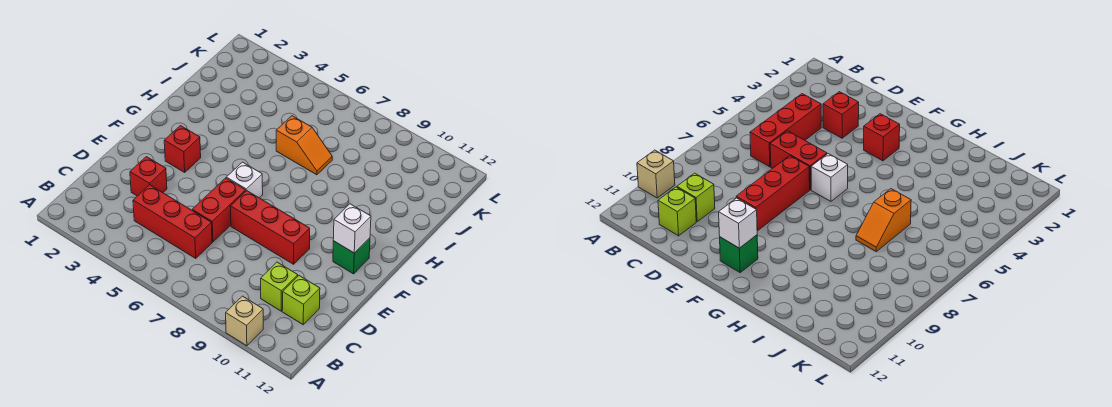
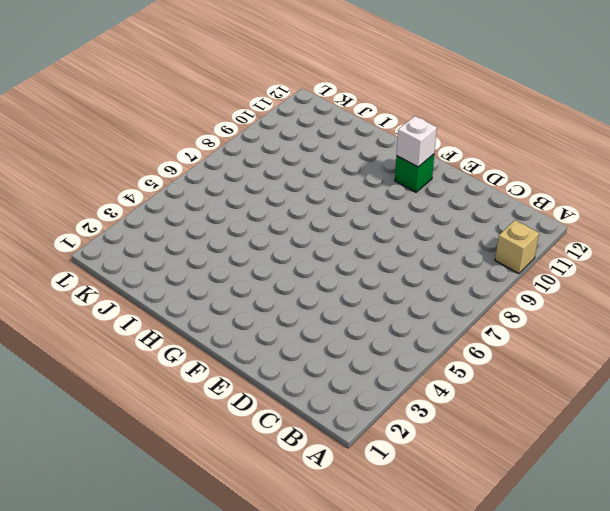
none -> red 1x3 brick [133,185,212,258]
none -> lime 1x1 brick [261,262,298,311]
none -> lime 1x1 brick [282,276,320,325]

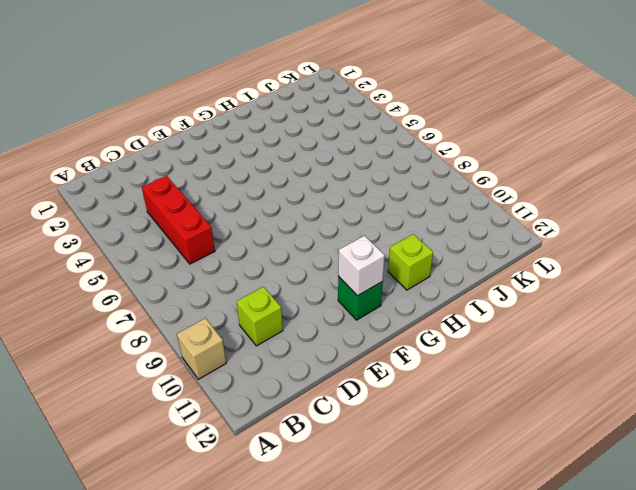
lime 1x1 brick [388,234,433,290] -> lime 1x1 brick moved to [282,276,320,325]
none -> red 1x1 brick [130,157,167,196]
none -> red 1x2 brick [192,178,246,242]
none -> red 1x3 brick [230,191,310,264]

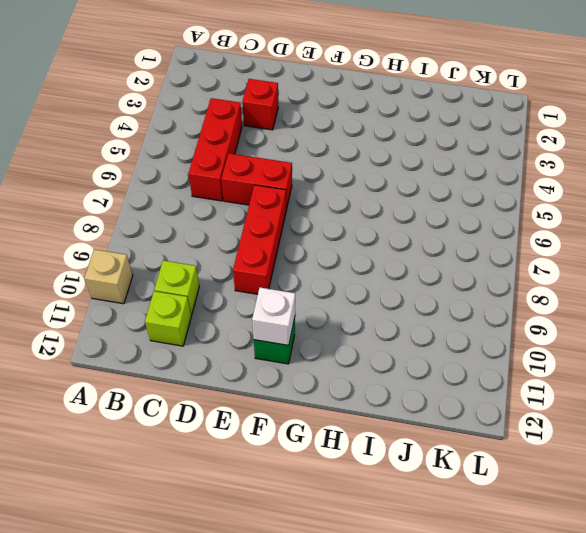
none -> red 1x1 brick [164,126,201,172]
none -> white 1x1 brick [226,162,263,198]
none -> orange 1x2 slope [276,116,332,175]

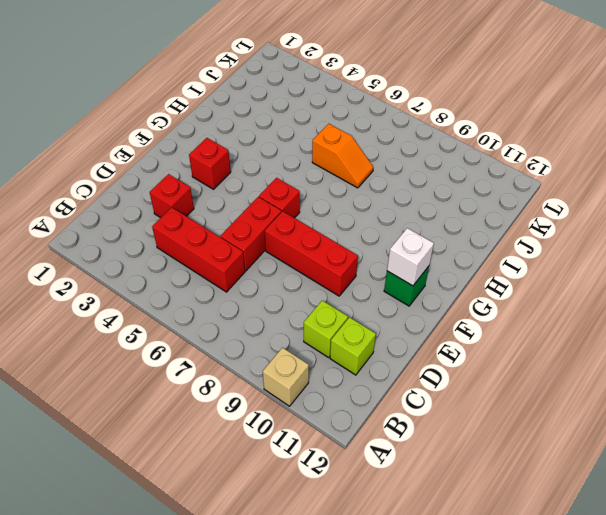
red 1x1 brick [259,178,300,218] -> white 1x1 brick [226,162,263,198]

